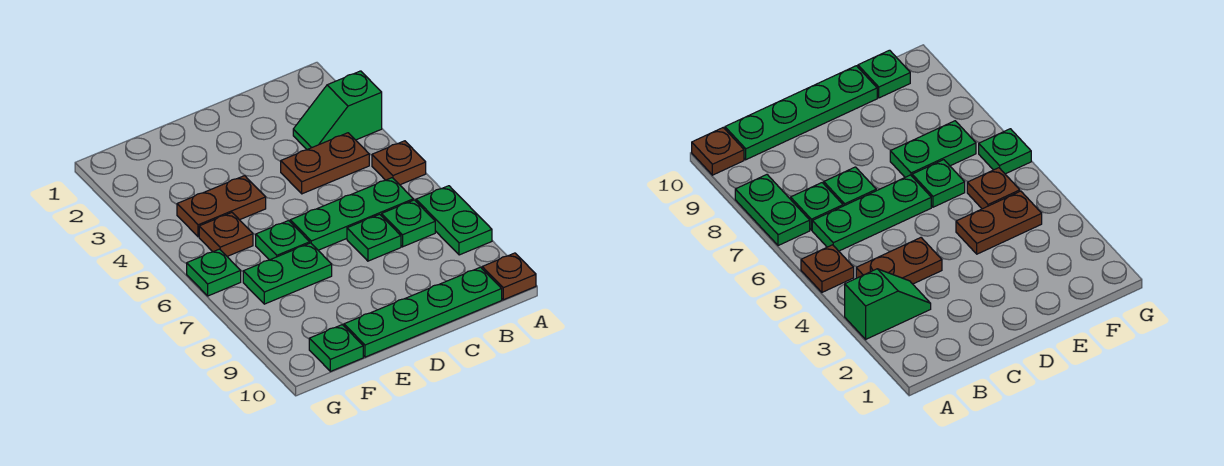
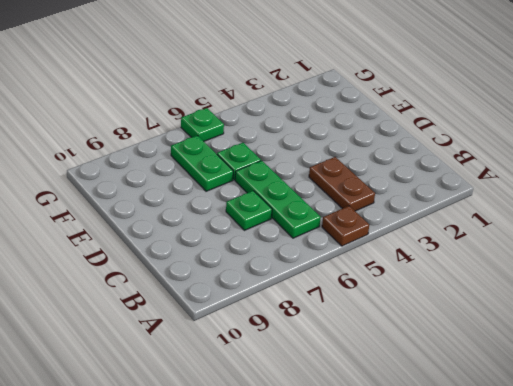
none -> green 1x2 slope [293,71,382,149]
none -> green 1x2 plate [416,186,492,255]
none -> brown 1x1 plate [482,253,536,300]

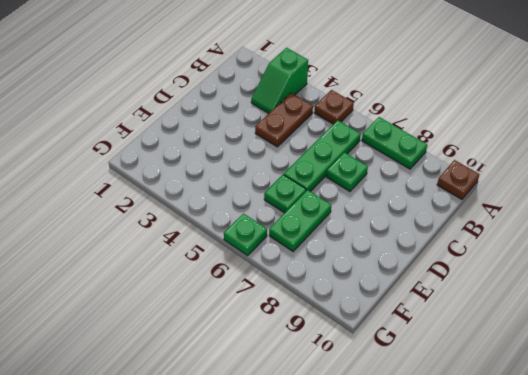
none -> green 1x1 plate [382,200,435,247]
none -> green 1x4 plate [344,267,502,357]
none -> brown 1x2 plate [177,176,266,237]

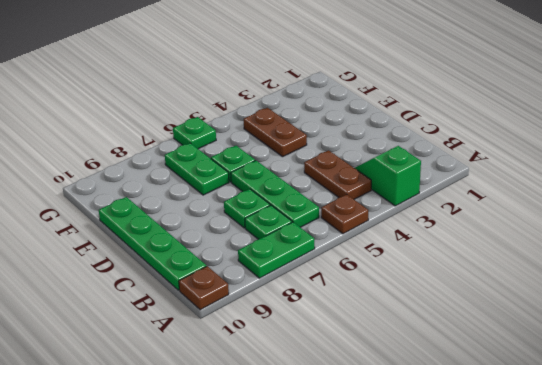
none -> brown 1x1 plate [199,213,253,256]
none -> green 1x1 plate [309,325,363,371]

